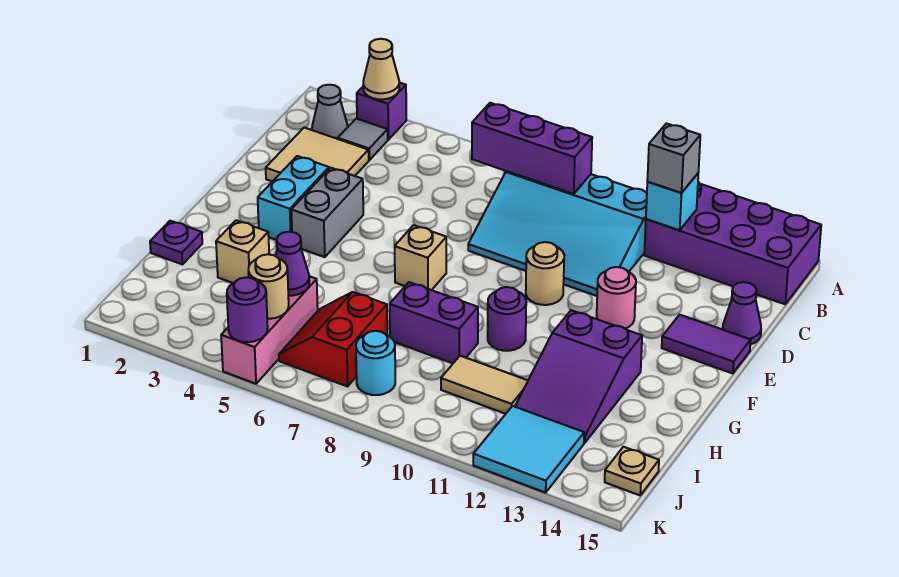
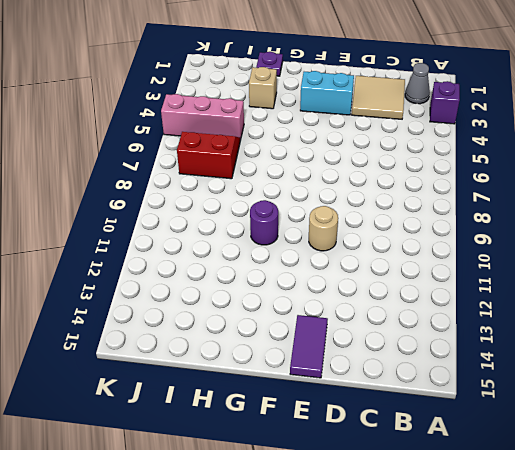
none -> purple 2x4 brick [644,182,821,304]
none -> grey 1x1 tile [338,119,388,160]
none -> cyan 3x4 slope [468,171,647,296]
none -> purple 1x1 cone [723,282,761,345]

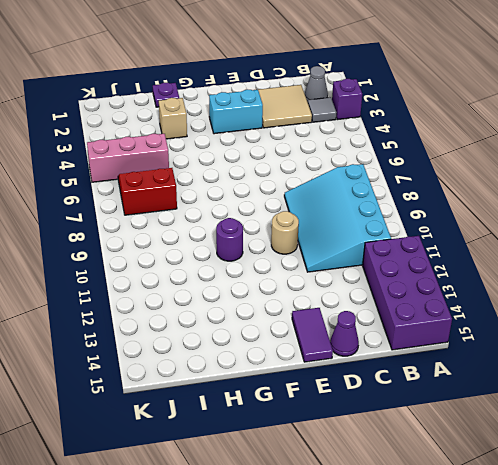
none -> grey 1x2 brick [291,168,363,257]
none -> pink 1x1 round brick [597,267,636,329]
none -> tan 1x1 brick [395,225,446,290]
none -> purple 2x3 slope [515,310,642,443]

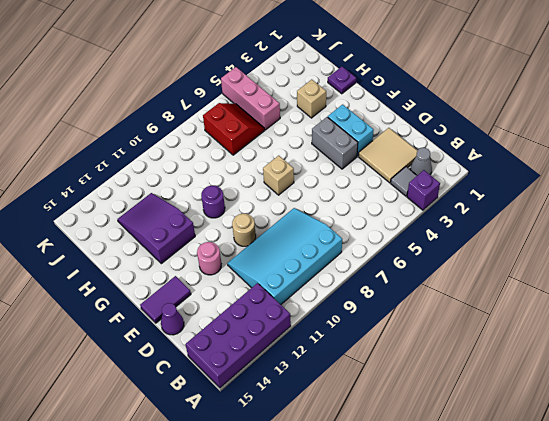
none -> purple 1x2 brick [390,282,478,363]
none -> tan 1x2 tile [441,356,528,414]
none -> cyan 1x1 round brick [356,331,395,395]
none -> cyan 2x2 tile [473,406,584,493]

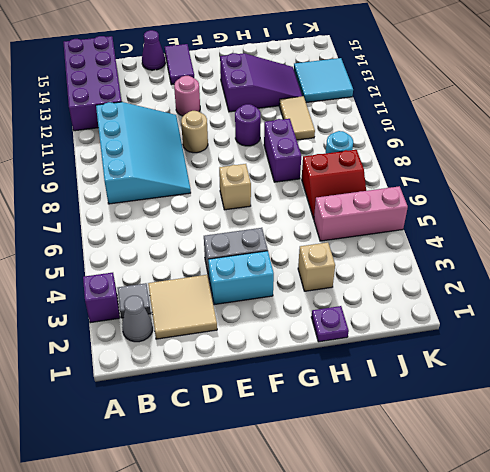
none -> tan 1x1 plate [605,447,659,495]
none -> tan 1x1 cone [363,39,399,99]
none -> purple 1x3 brick [472,103,592,194]
none -> cyan 1x1 brick [646,174,698,230]

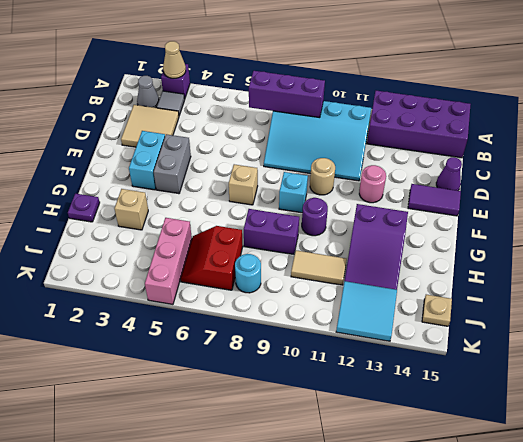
cyan 1x1 brick [279,172,308,213] -> cyan 1x1 brick moved to [646,174,698,230]
none -> purple 1x1 cone [276,232,309,296]
none -> tan 1x1 round brick [248,254,289,319]
none -> purple 1x1 round brick [227,277,268,342]
none -> grey 1x1 brick [647,123,700,193]

